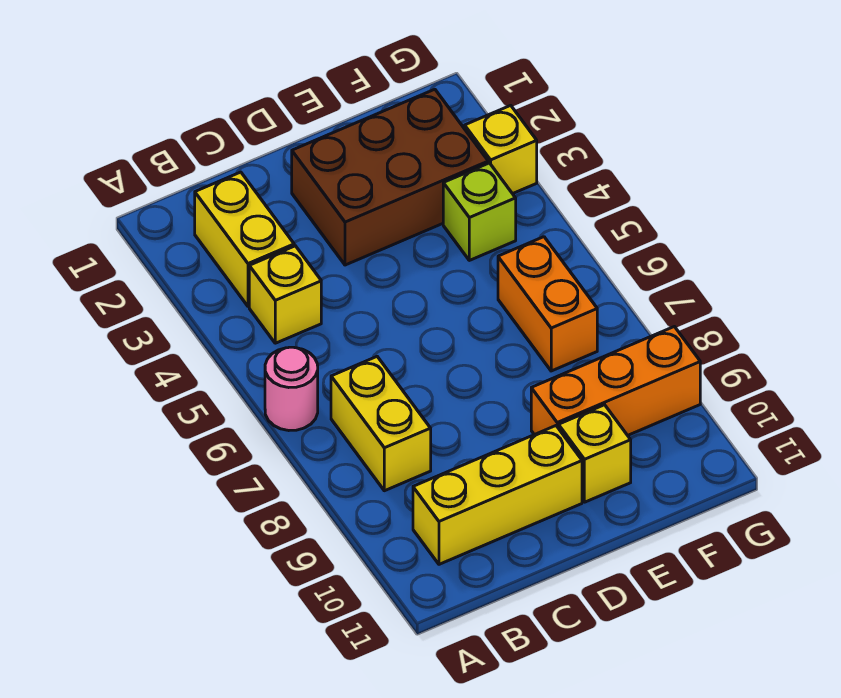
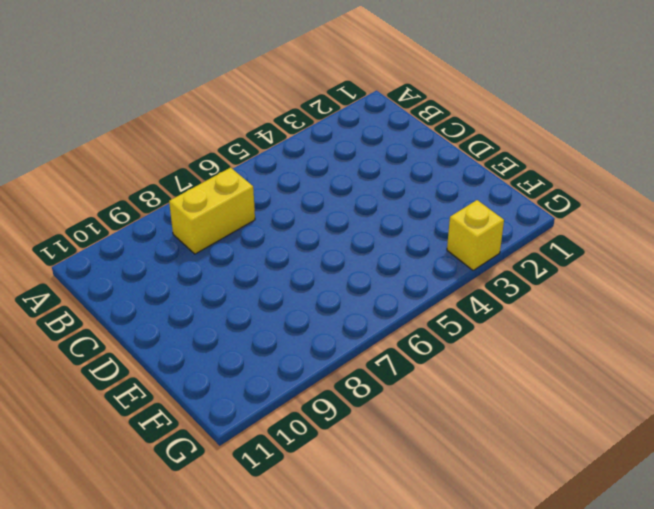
none -> pink 1x1 round brick [265,347,318,431]
none -> yellow 1x2 brick [195,172,294,306]

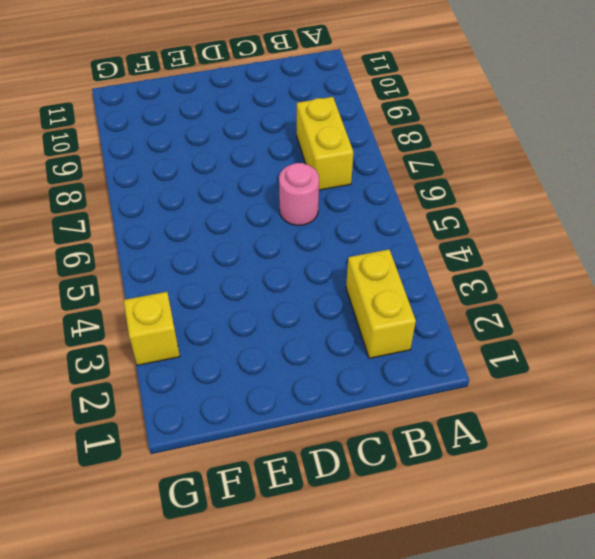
pink 1x1 round brick [279,163,319,225] -> pink 1x1 round brick moved to [265,347,318,431]
none -> yellow 1x1 brick [249,246,321,343]
none -> yellow 1x3 brick [413,426,582,564]

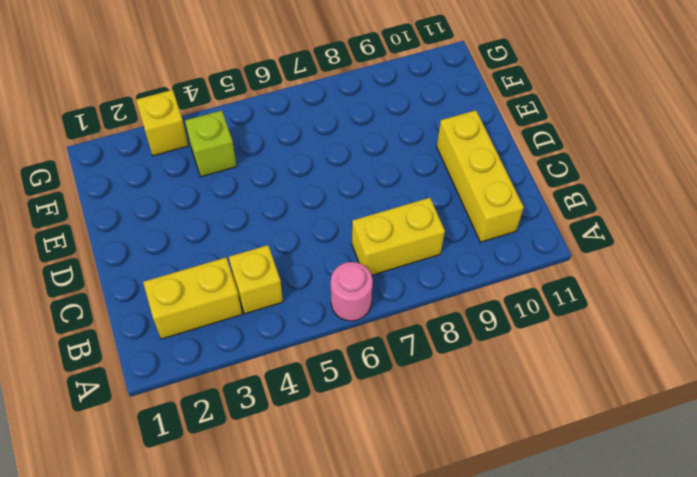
none -> brown 2x3 brick [292,89,488,265]
none -> orange 1x3 brick [531,327,700,435]

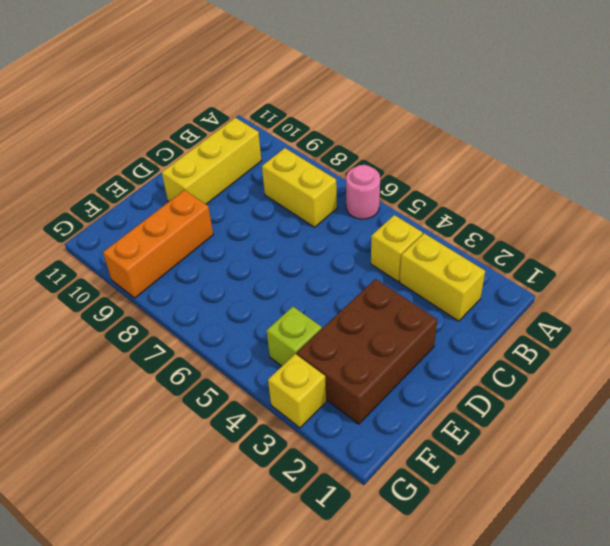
none -> yellow 1x1 brick [559,405,631,502]
none -> orange 1x2 brick [498,237,597,371]

